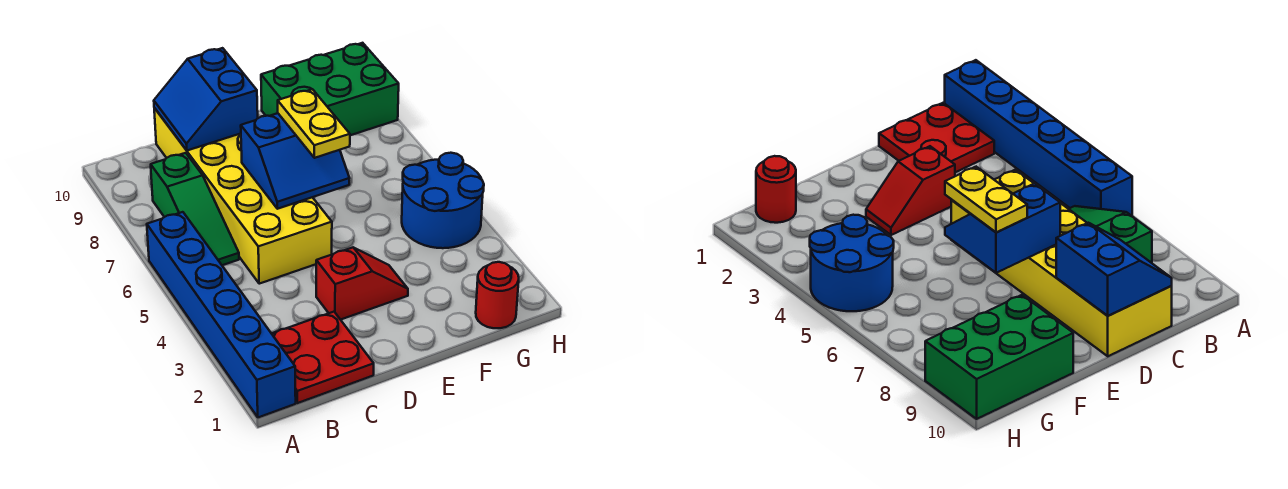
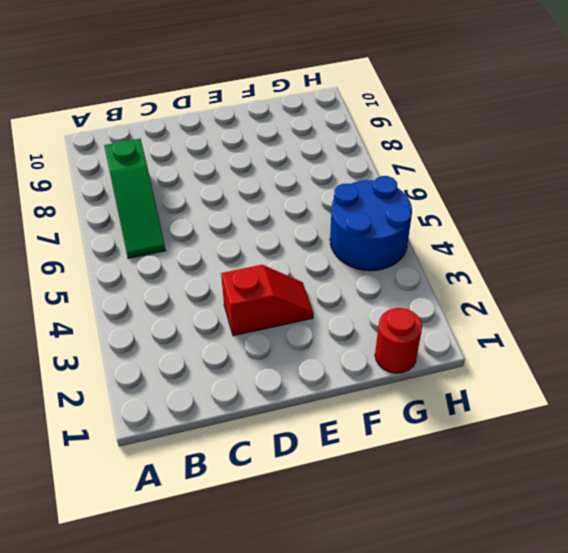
none -> blue 1x6 brick [147,212,296,417]
none -> red 2x2 plate [272,312,374,403]

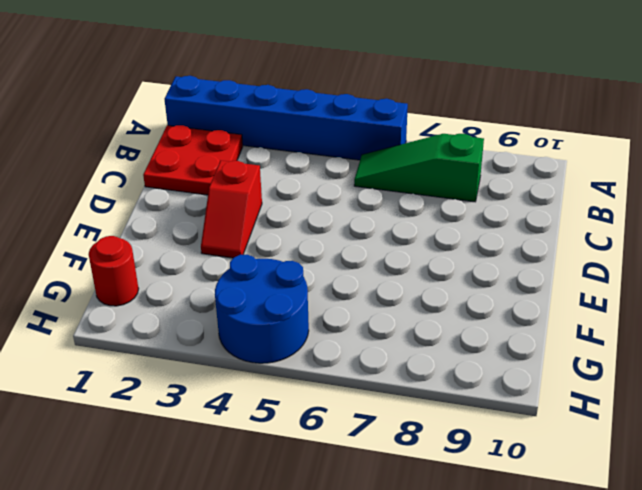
none -> yellow 2x6 brick [154,108,332,284]
none -> green 2x3 brick [261,43,399,135]

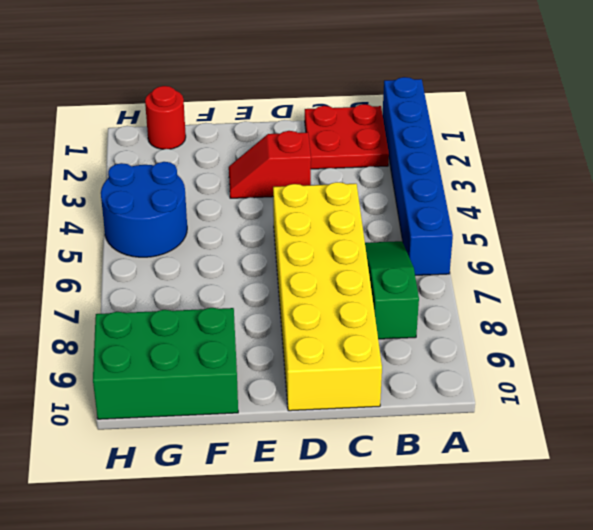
none -> blue 2x2 slope [154,48,258,150]
none -> blue 2x2 slope [241,113,350,209]

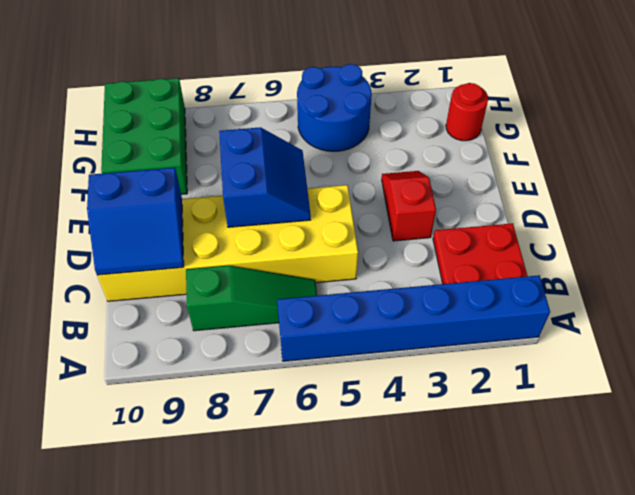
none -> yellow 1x2 plate [278,89,350,158]

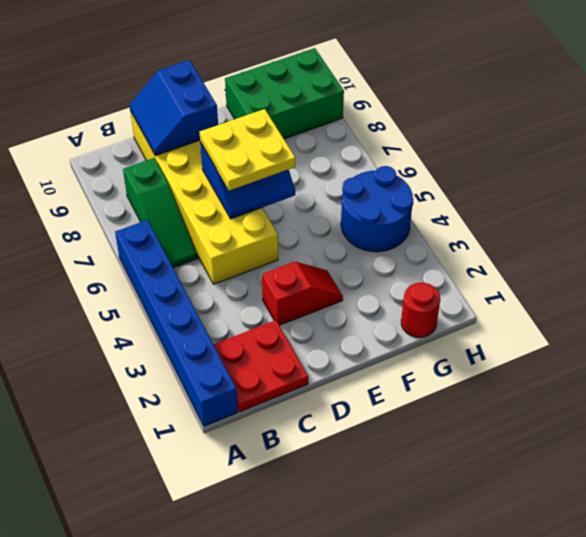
yellow 2x2 plate [200,109,295,191] -> yellow 1x2 plate [278,89,350,158]

